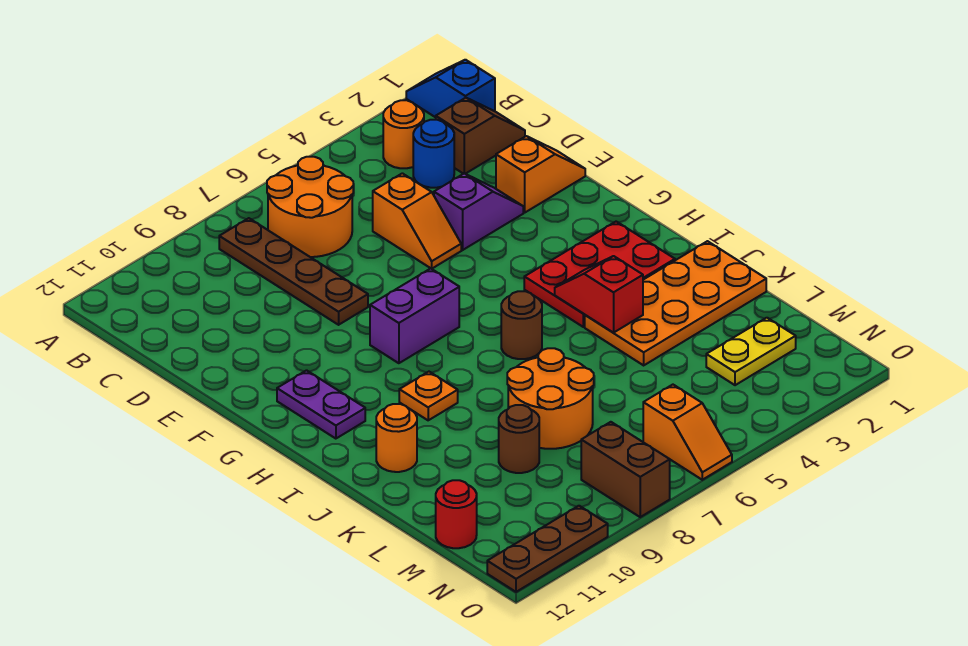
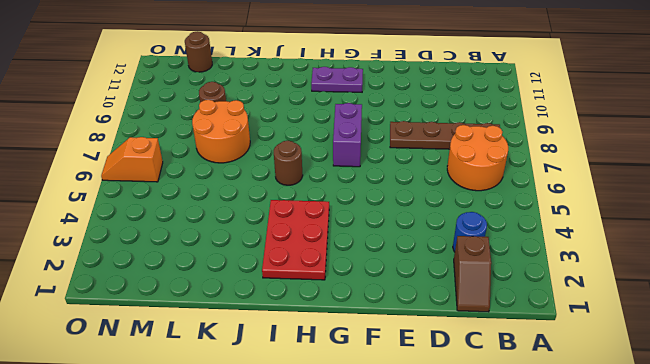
brown 1x1 round brick [185,31,212,72] -> red 1x1 round brick [436,480,477,548]
none -> blue 1x2 slope [406,60,495,117]
none -> orange 1x1 round brick [383,100,424,168]
none -> orange 1x2 slope [373,173,461,269]

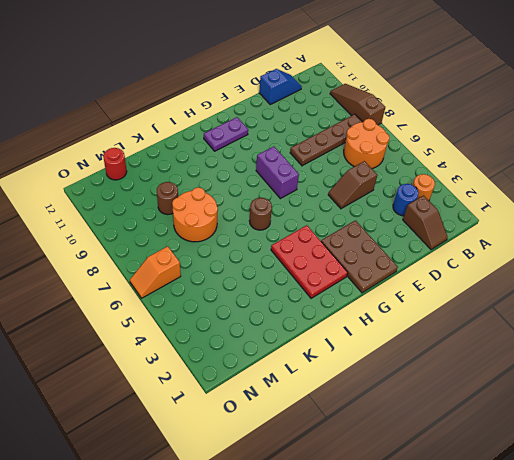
brown 1x3 slope [330,84,385,125] -> none
blue 1x2 slope [259,69,302,104] -> blue 1x2 slope moved to [406,60,495,117]
brown 1x2 slope [328,161,377,209] -> orange 1x2 slope [373,173,461,269]
brown 2x3 plate [321,220,398,293] -> none
none -> orange 1x2 slope [496,136,585,212]
none -> purple 1x2 slope [434,173,523,250]
none -> orange 1x1 plate [399,372,458,420]

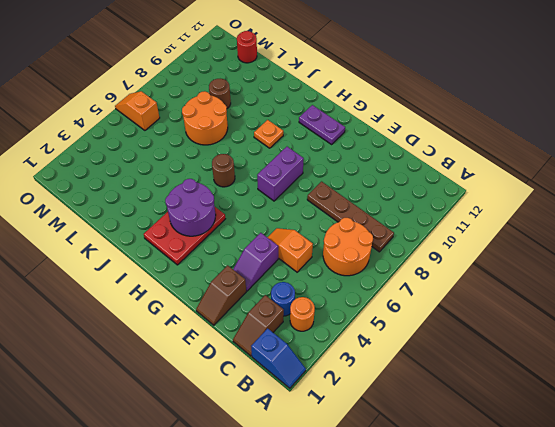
brown 1x2 slope [196,265,246,325] -> orange 1x2 slope [496,136,585,212]
purple 2x2 round brick [165,179,216,236] -> red 1x2 slope [555,256,643,333]
none -> orange 2x4 plate [585,241,766,365]
none -> orange 1x1 round brick [376,404,417,472]
none -> yellow 1x2 plate [706,318,796,385]

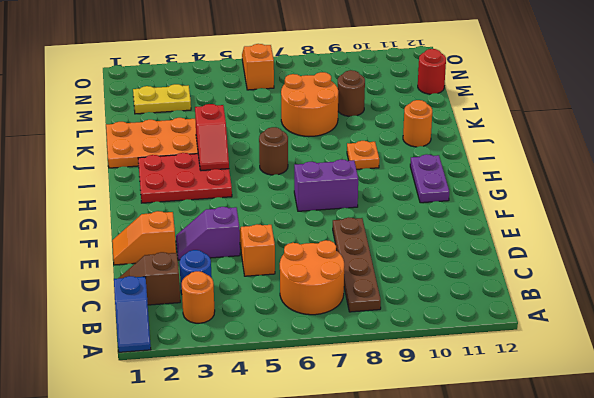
none -> brown 1x2 brick [581,422,670,517]
none -> brown 1x3 plate [487,506,608,592]

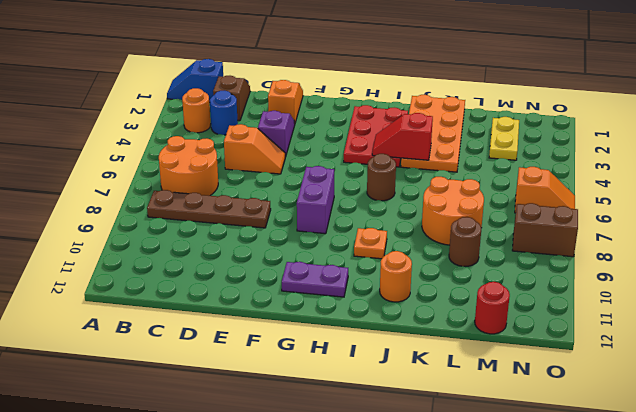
none -> brown 1x3 plate [487,506,608,592]

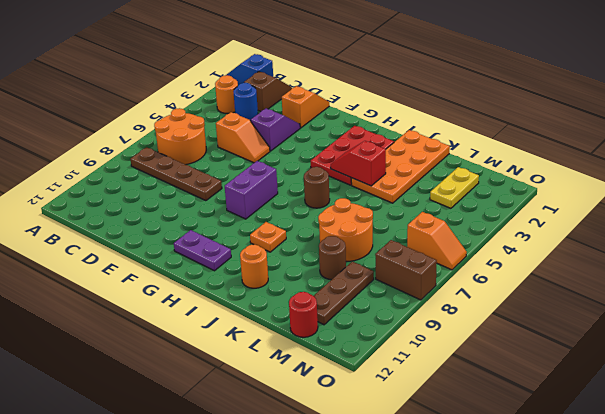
brown 1x3 plate [314,261,374,325] -> brown 1x3 plate moved to [487,506,608,592]

